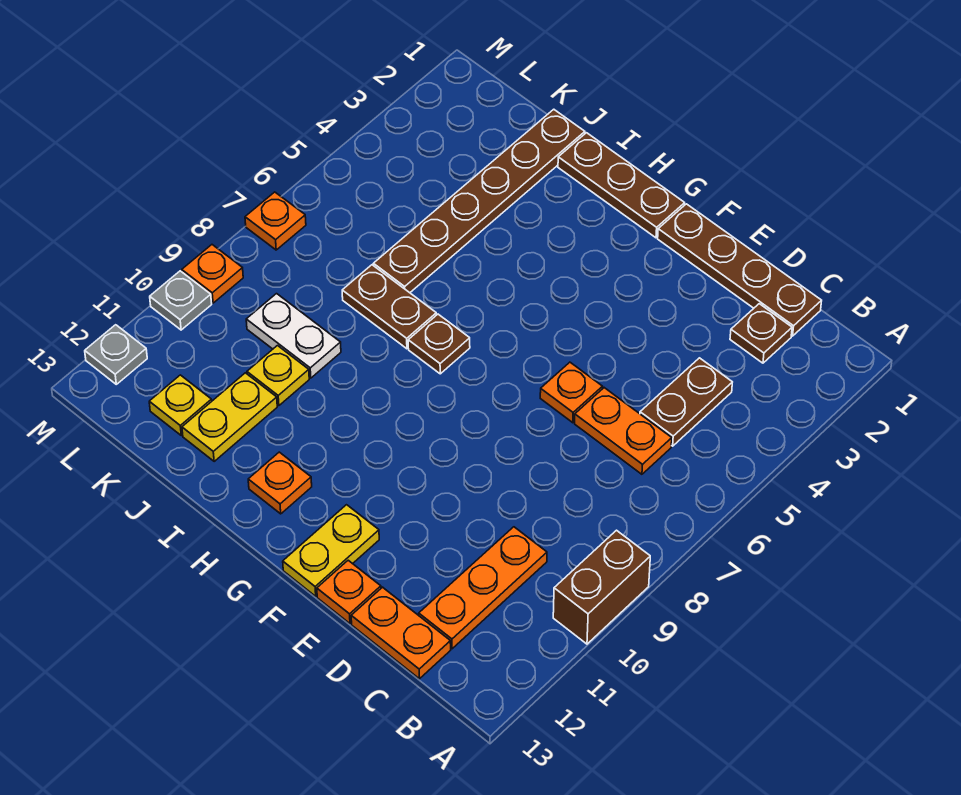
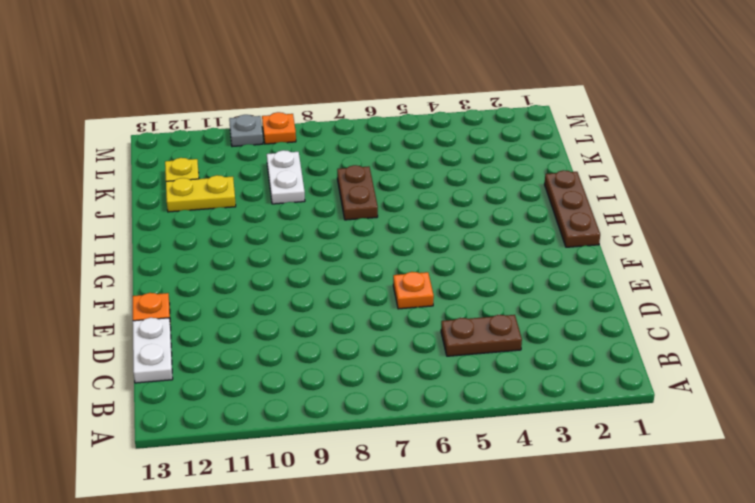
white 1x2 plate [133,318,173,383] -> orange 1x2 plate [351,587,451,679]
none -> brown 1x2 brick [553,530,650,644]
none -> brown 1x4 plate [658,204,822,336]
none -> brown 1x1 plate [730,304,792,363]

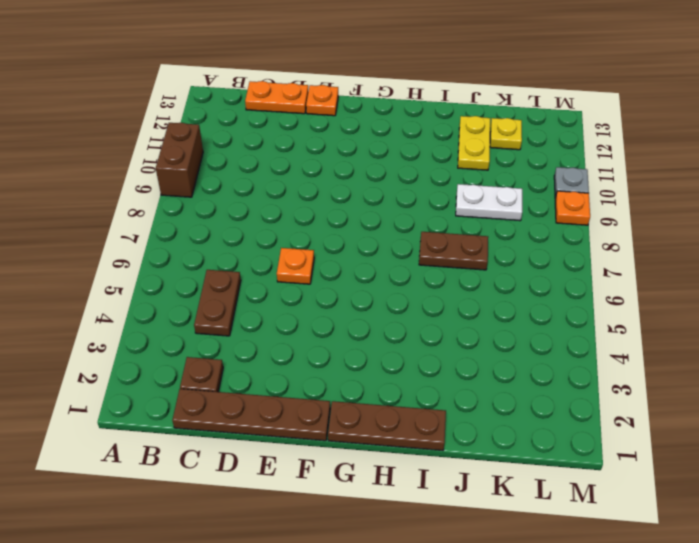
none -> orange 1x2 plate [575,388,672,474]
none -> orange 1x3 plate [419,527,547,649]
none -> yellow 1x2 plate [283,505,379,596]

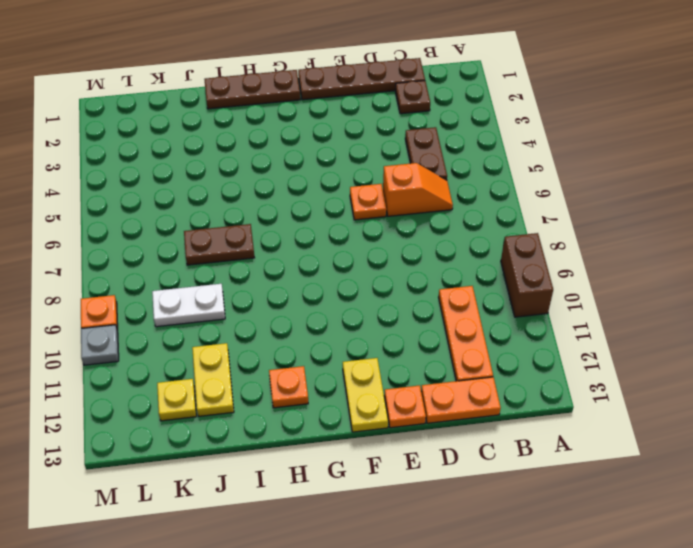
orange 1x2 slope [383,163,453,216] -> orange 1x2 plate [575,388,672,474]
none -> brown 1x1 plate [408,314,470,374]
none -> brown 1x6 plate [373,109,585,293]
none -> yellow 1x1 plate [247,346,309,406]

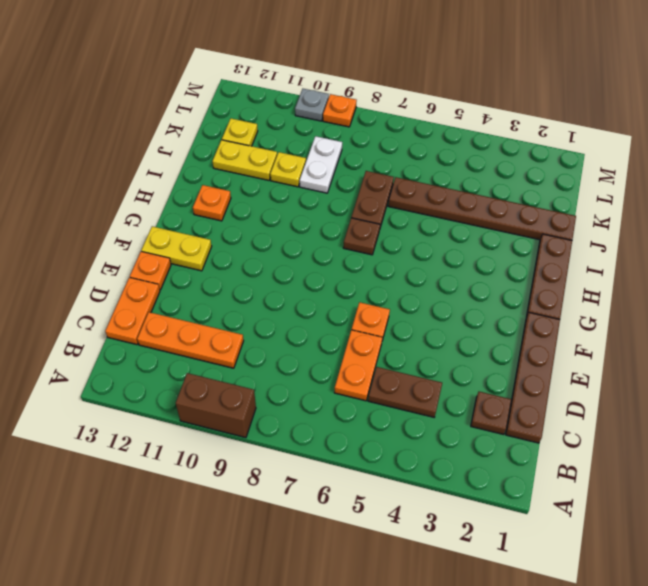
none -> orange 1x1 plate [245,192,306,250]
none -> grey 1x1 plate [85,325,147,384]

